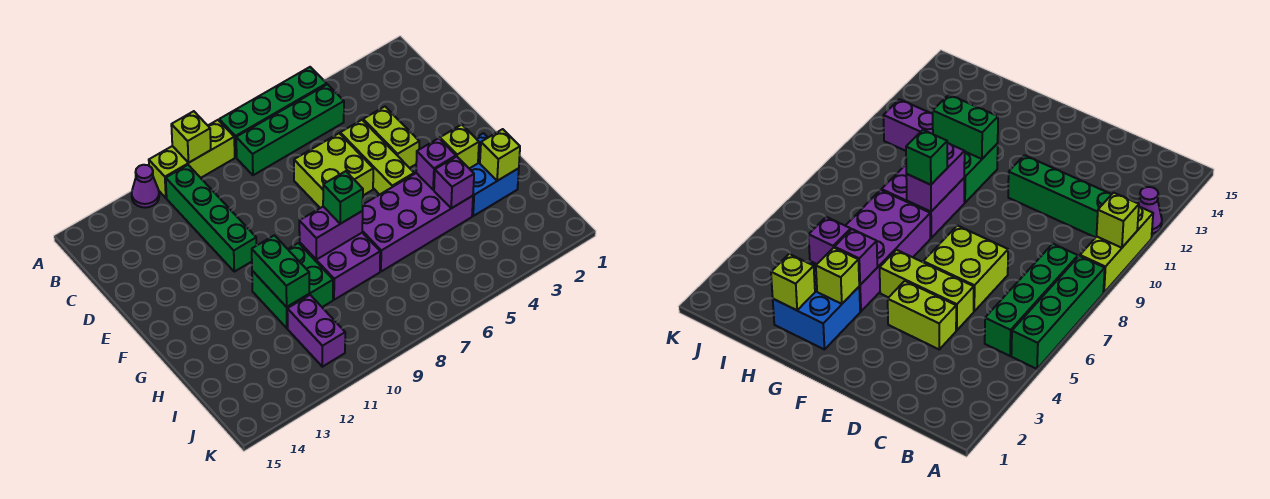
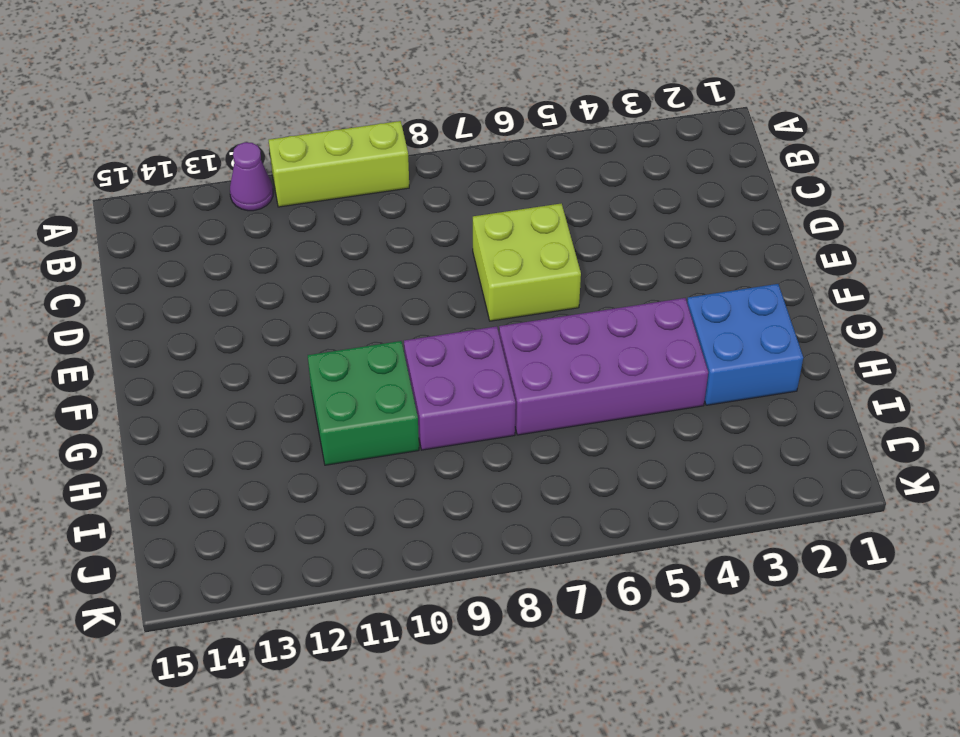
none -> green 1x4 brick [219,67,327,157]
none -> green 1x4 brick [236,84,344,175]
none -> green 1x4 brick [166,165,257,272]

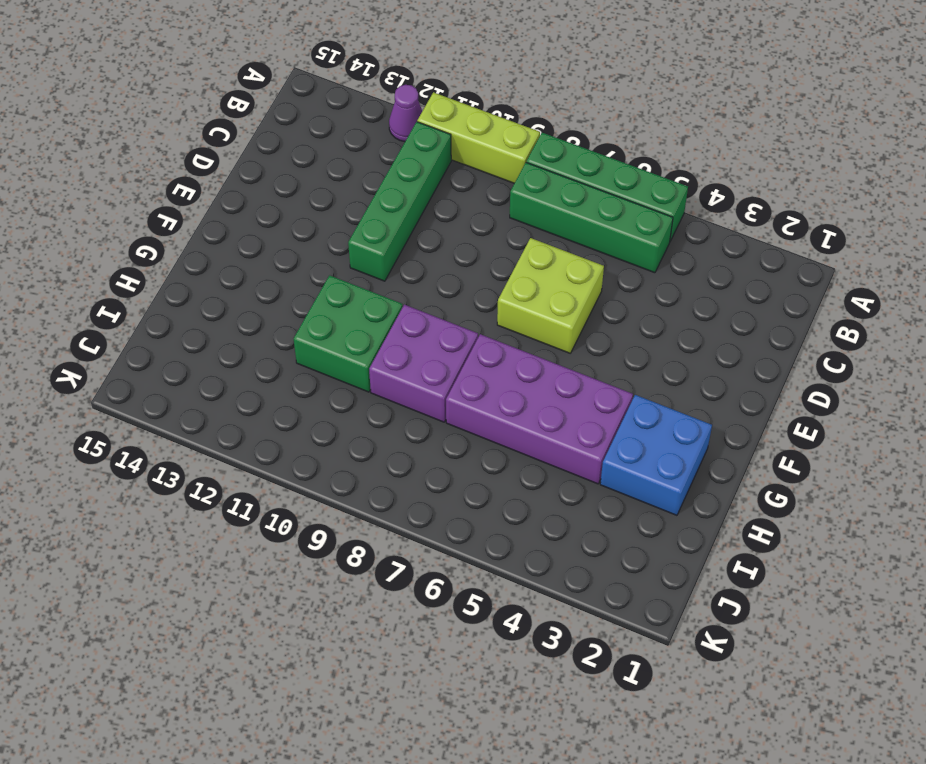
none -> lime 1x2 brick [363,107,419,168]
none -> lime 1x3 brick [340,120,414,195]
none -> purple 1x2 brick [287,295,345,367]

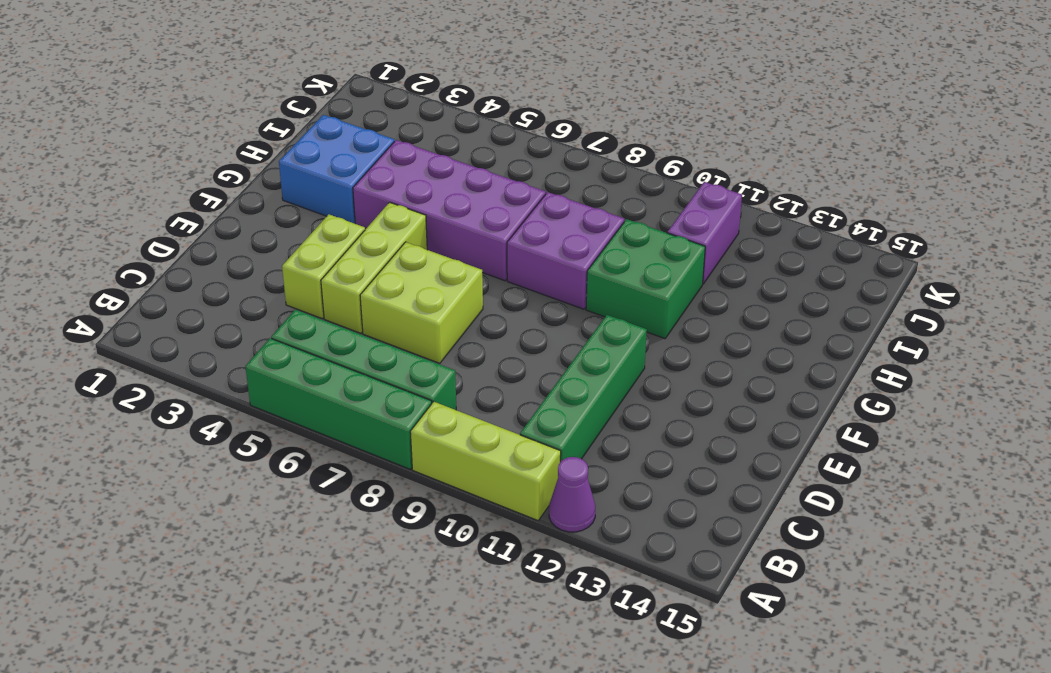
none -> lime 1x1 brick [171,111,211,163]
none -> lime 1x1 brick [440,125,479,169]
none -> purple 1x1 brick [416,138,456,190]

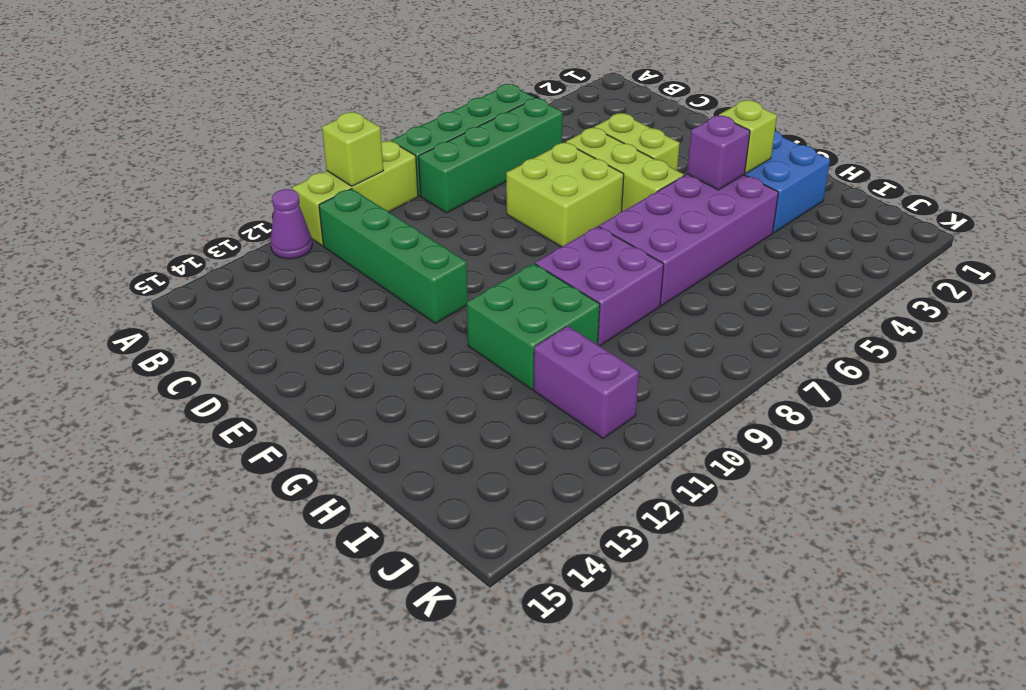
none -> purple 1x2 brick [299,207,363,260]
none -> green 1x2 brick [252,235,309,307]
none -> lime 1x1 brick [480,129,520,181]

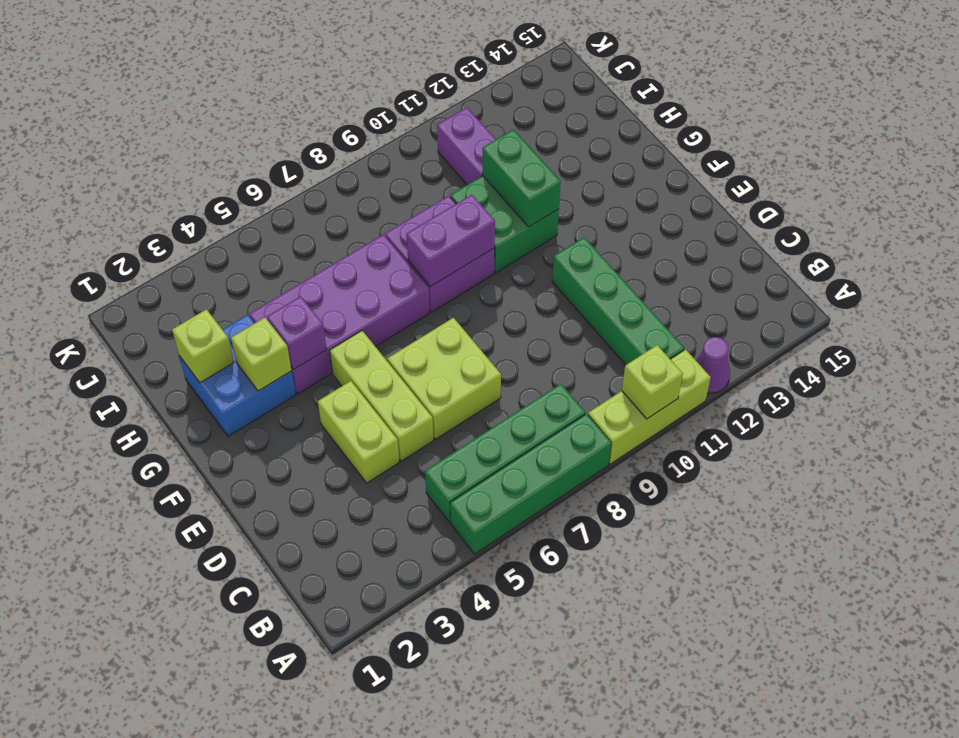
none -> purple 1x1 brick [434,156,474,208]
none -> green 1x1 brick [323,171,363,224]

